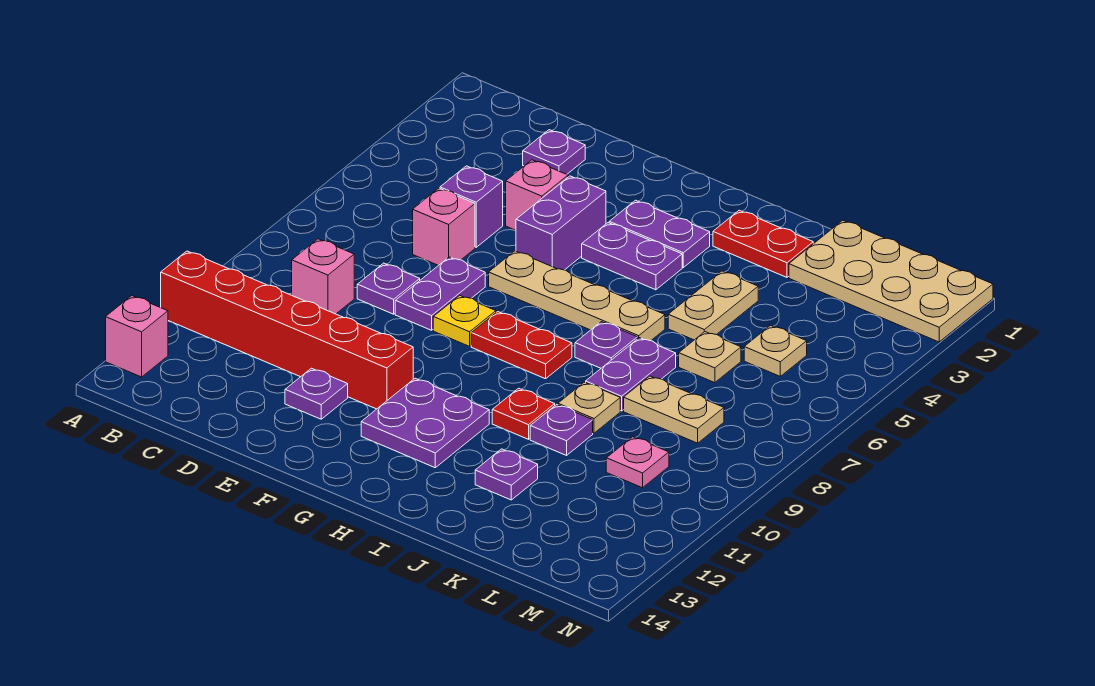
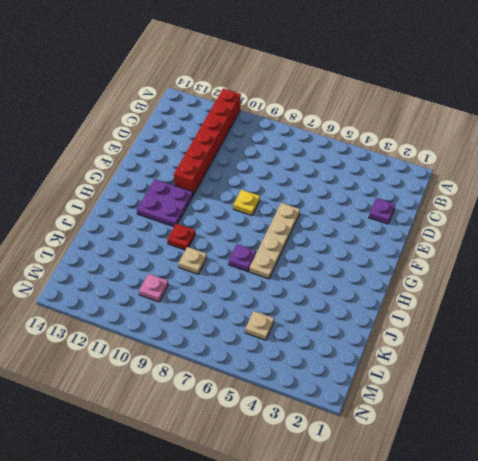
none -> pink 1x1 brick [106,296,168,377]
none -> pink 1x1 brick [292,239,354,314]
none -> purple 1x1 brick [440,166,503,247]
none -> pink 1x1 brick [413,188,475,266]

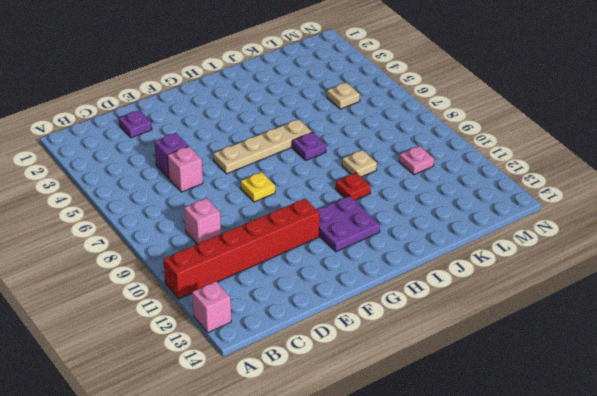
none -> purple 1x1 plate [357,263,420,314]
none -> pink 1x1 brick [506,160,568,230]
none -> purple 1x2 plate [395,257,485,330]
none -> purple 1x1 plate [285,368,348,419]

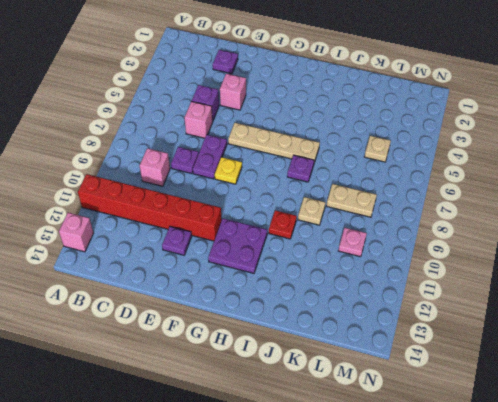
none -> purple 1x2 brick [516,176,606,270]
none -> purple 1x2 plate [609,200,710,267]
none -> purple 1x2 plate [582,223,682,290]
none -> red 1x2 plate [471,312,572,379]

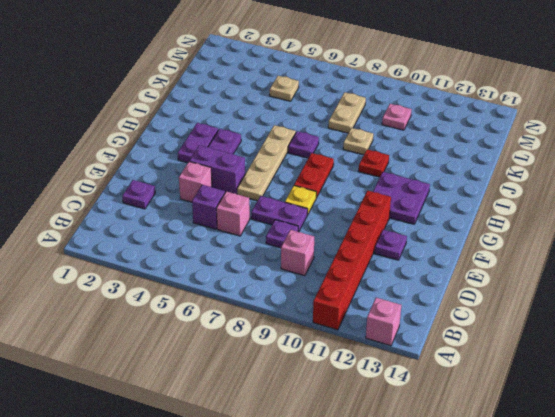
none -> red 1x2 plate [713,210,813,277]
none -> tan 1x2 plate [668,271,758,340]
none -> purple 1x2 plate [586,338,676,411]
none -> purple 1x1 plate [530,404,593,455]

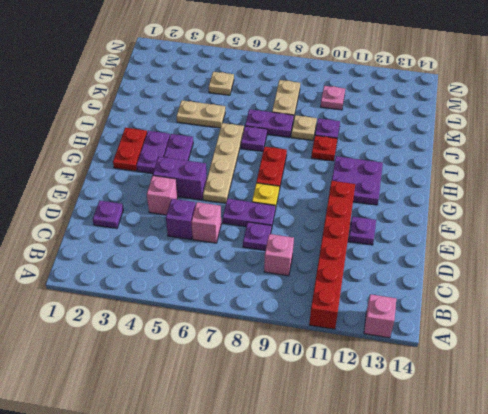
red 1x2 plate [113,128,147,171] -> red 1x2 plate moved to [713,210,813,277]
none -> purple 1x1 plate [475,449,538,500]
none -> tan 2x4 plate [789,220,993,342]
none -> tan 1x1 plate [679,332,741,383]

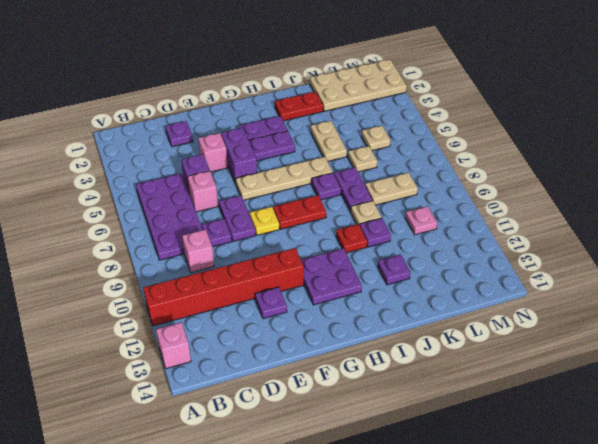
purple 2x4 plate [136,173,202,260] -> none

